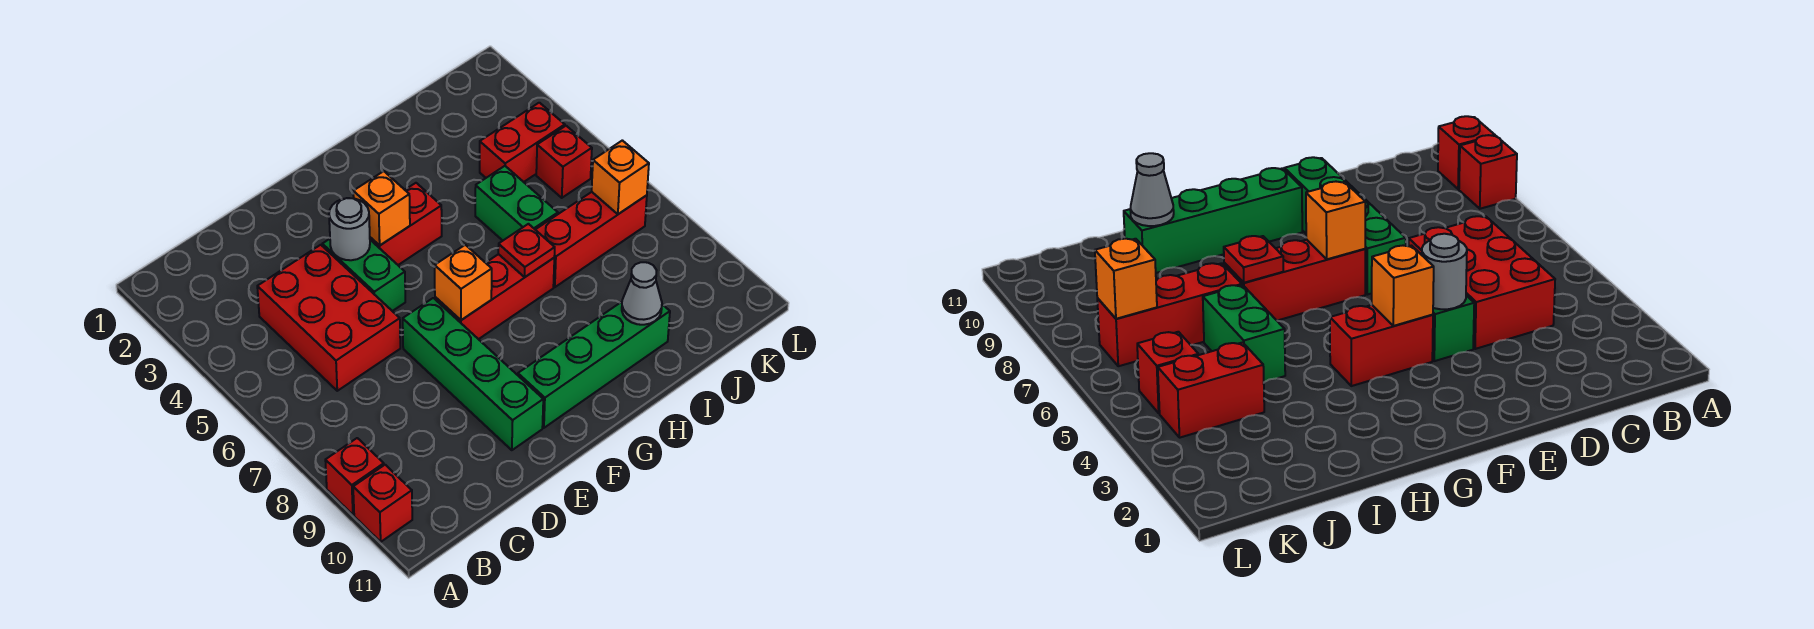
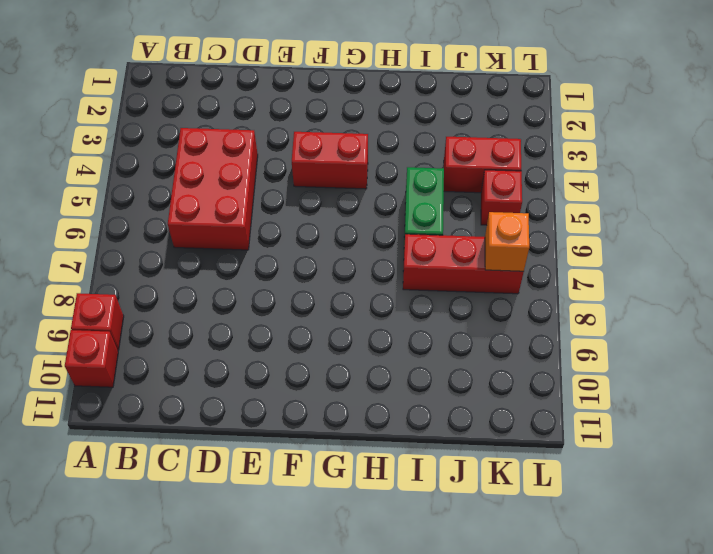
none -> green 1x2 brick [322,239,405,311]
none -> green 1x4 brick [403,298,543,450]
none -> red 1x3 brick [435,254,554,339]

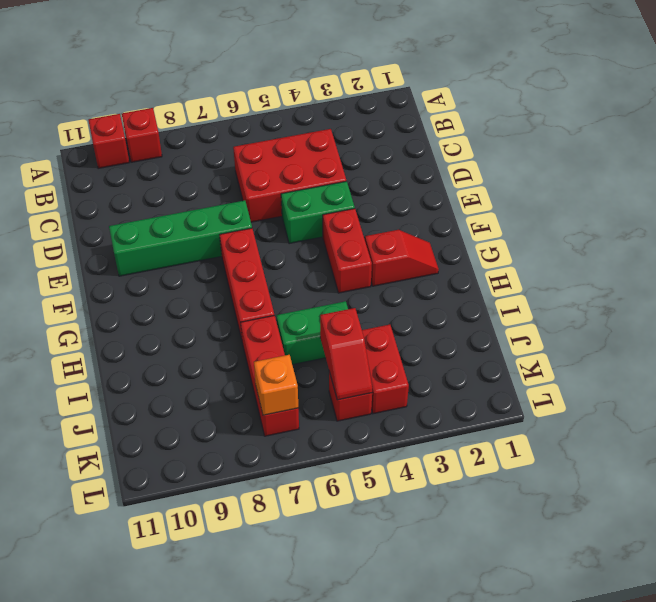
red 1x2 slope [365,230,439,286] -> none
red 1x2 slope [320,308,372,400] -> none
none -> green 1x4 brick [518,302,670,428]
none -> grey 1x1 round brick [329,198,370,260]
none -> orange 1x1 brick [353,171,410,246]

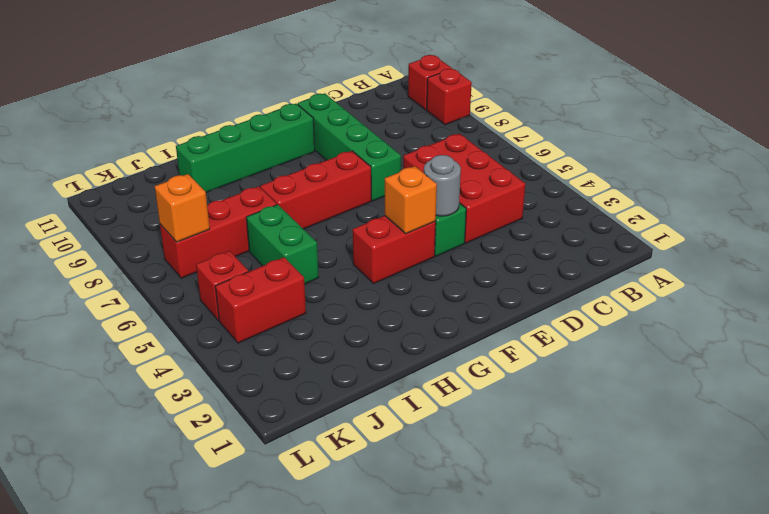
none -> orange 1x1 brick [435,245,492,320]
none -> red 1x1 plate [498,224,555,277]
none -> grey 1x1 cone [622,262,662,325]

